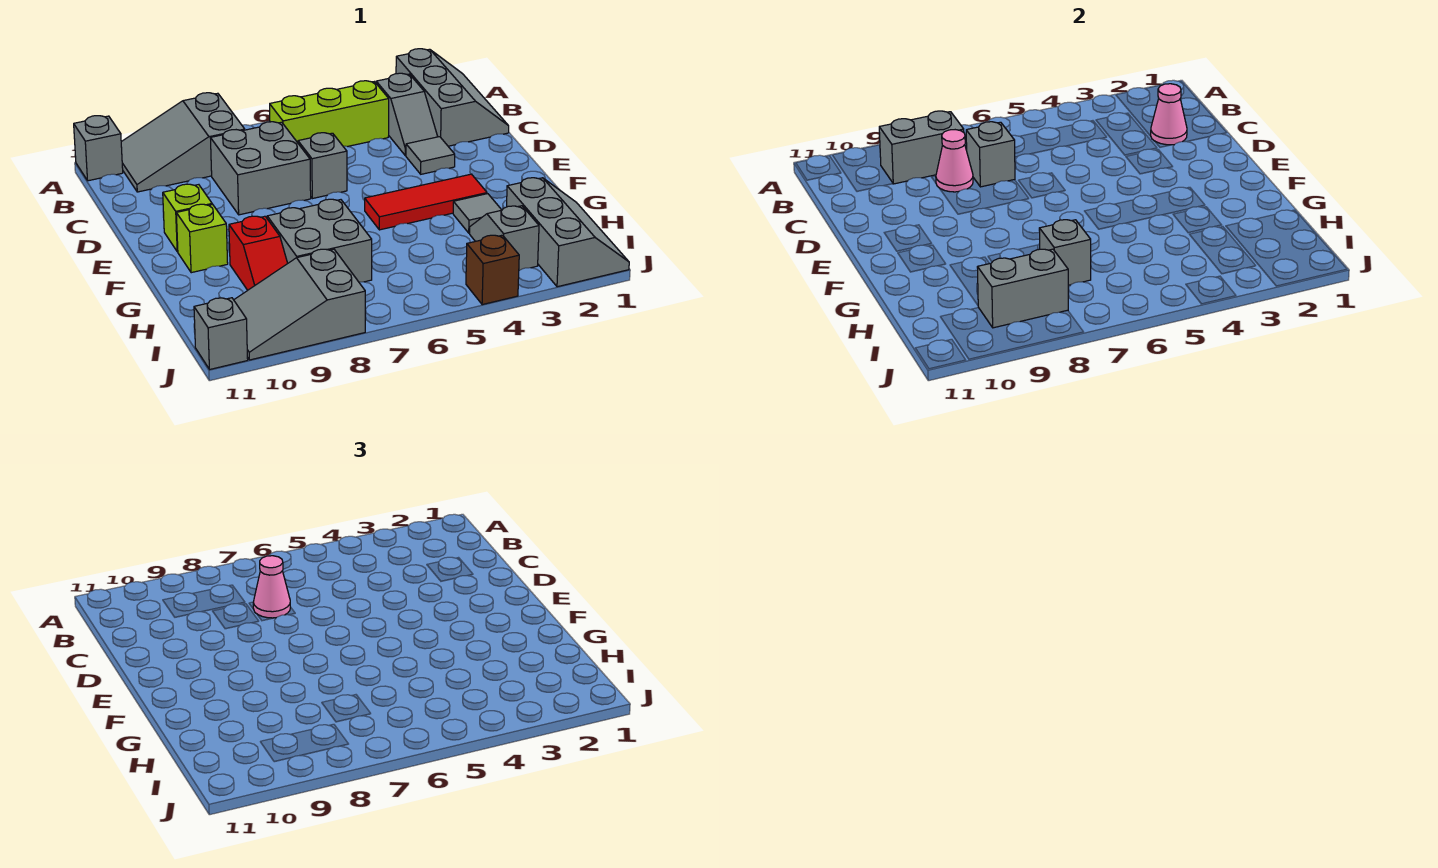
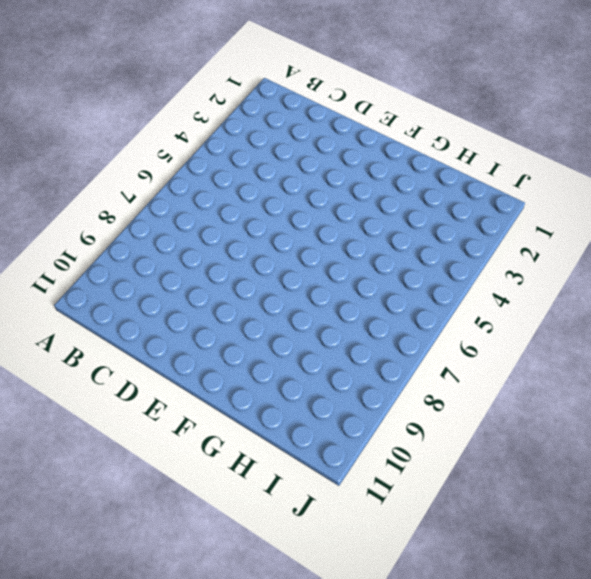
none -> grey 2x3 slope [396,49,509,146]
none -> grey 2x3 slope [121,93,245,192]
none -> grey 1x1 brick [74,116,123,181]

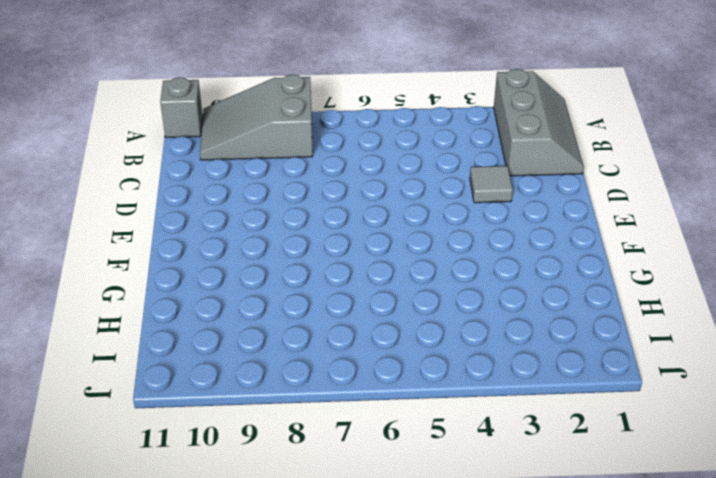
none -> grey 1x2 slope [376,73,438,156]
none -> lime 1x3 brick [270,81,389,147]
none -> grey 2x2 brick [211,122,311,215]

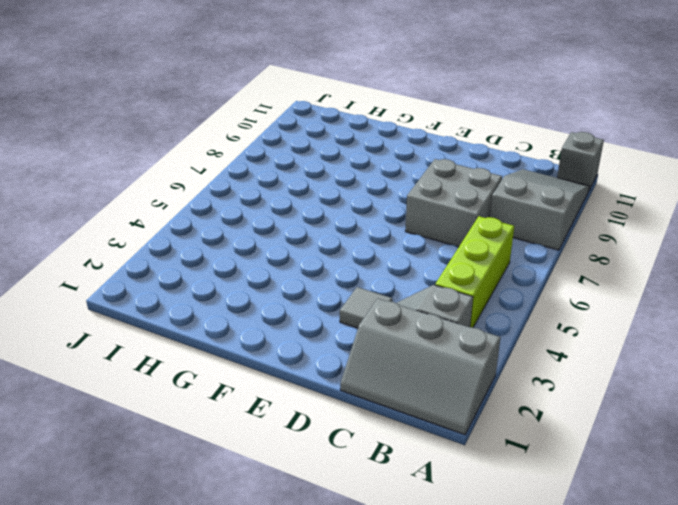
none -> grey 1x1 brick [298,133,347,199]
none -> lime 1x1 brick [163,184,212,252]
none -> red 1x3 tile [365,174,487,230]

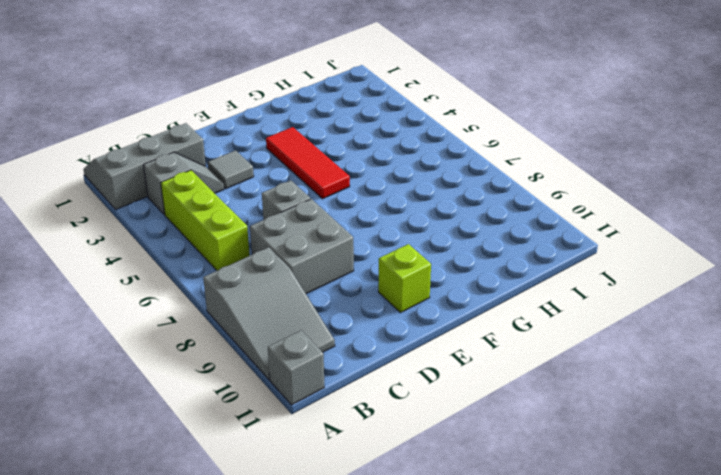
none -> lime 1x1 brick [176,204,228,273]
none -> grey 1x1 tile [453,194,501,233]
none -> grey 2x2 brick [267,199,372,282]

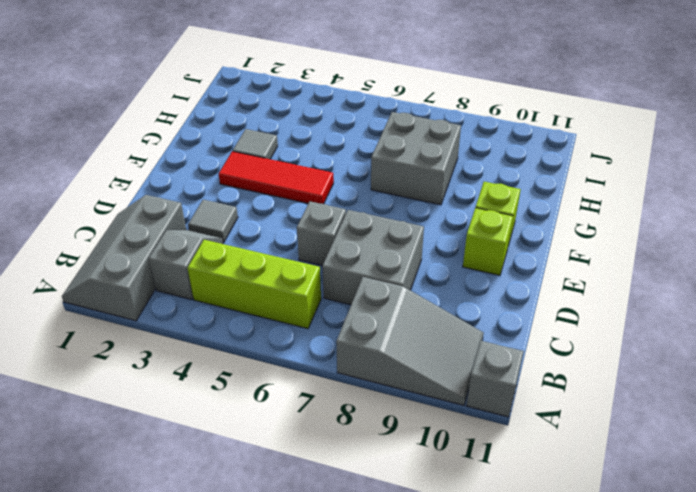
none -> red 1x2 slope [229,216,288,290]
none -> grey 2x3 slope [507,178,629,287]
none -> grey 1x2 slope [470,206,539,270]

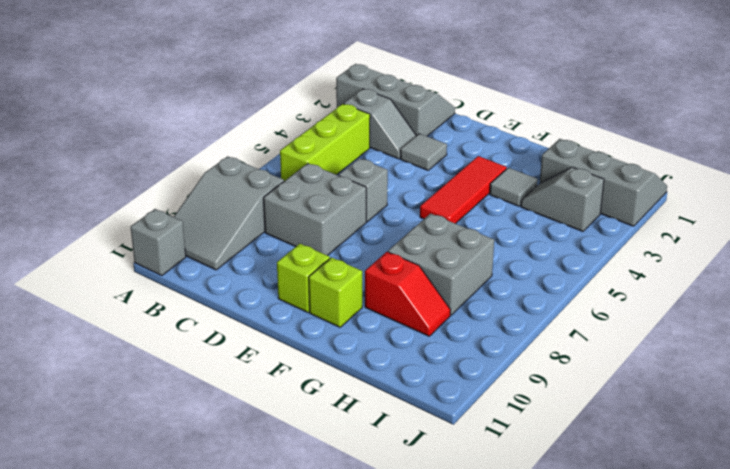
none -> grey 2x3 slope [234,249,365,360]
none -> brown 1x1 brick [466,235,519,305]
none -> grey 1x1 brick [194,298,248,369]

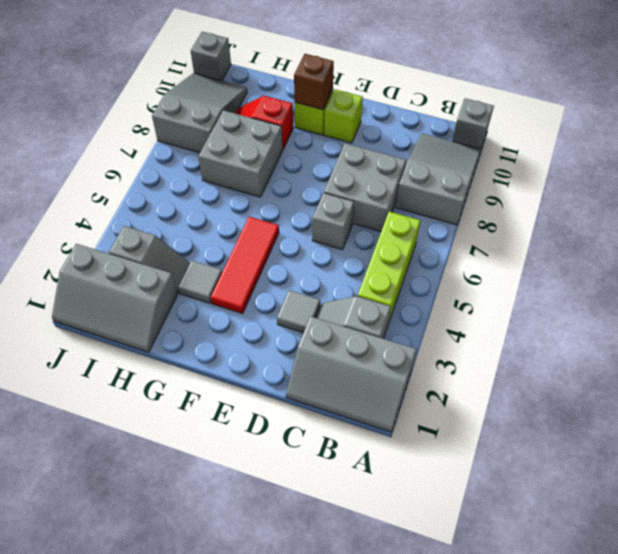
brown 1x1 brick [294,54,334,110] -> brown 1x1 brick moved to [466,235,519,305]
none -> grey 1x2 brick [879,111,964,184]
none -> pink 1x1 cone [1151,84,1187,145]
none -> grey 1x1 brick [966,122,1015,187]

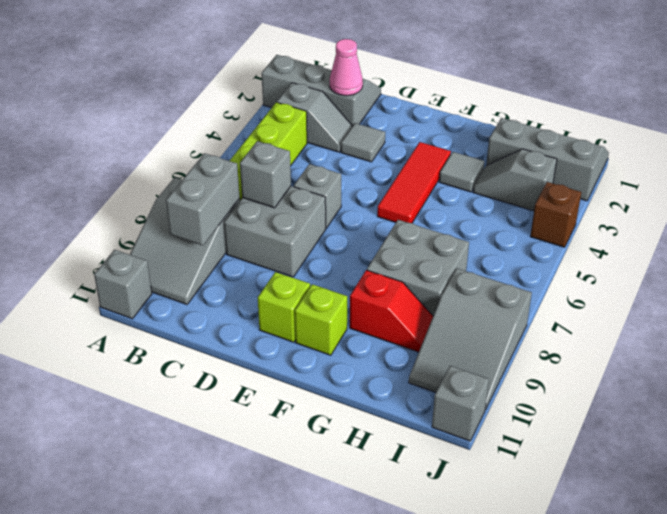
none -> pink 1x1 cone [936,130,973,192]
none -> grey 1x1 brick [1039,220,1091,285]
none -> grey 1x2 brick [977,249,1068,328]

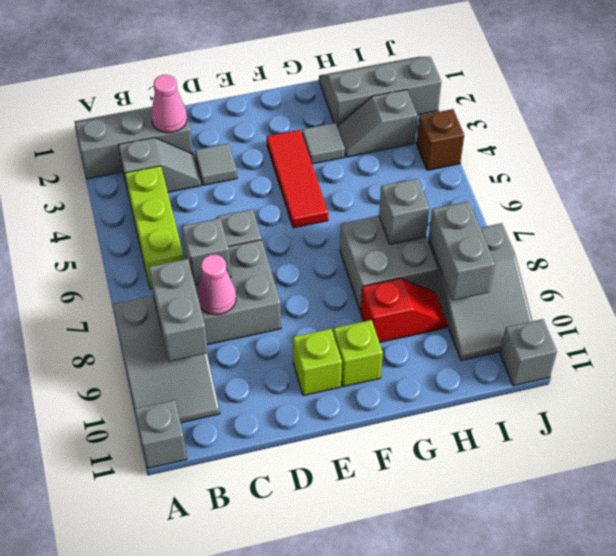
none -> pink 1x1 cone [253,556,290,618]

